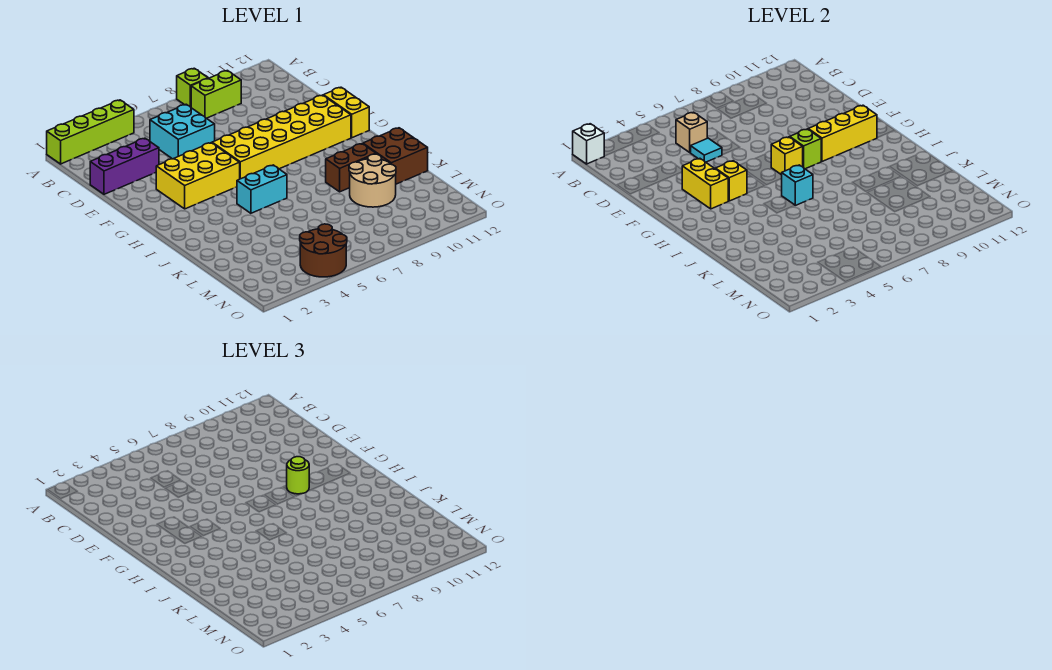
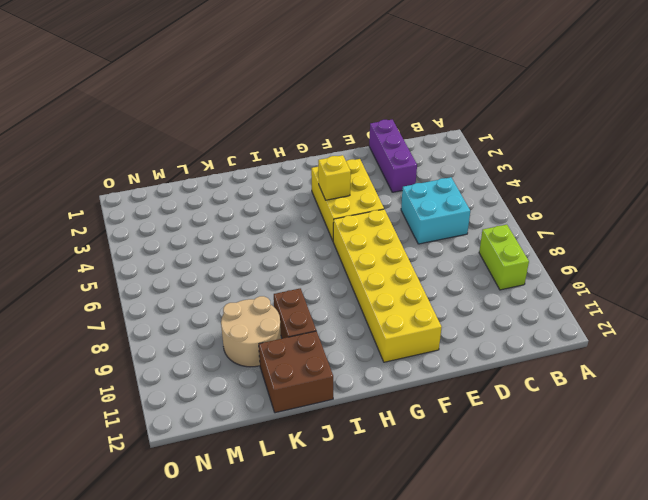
none -> lime 1x4 brick [47,100,134,164]
none -> lime 1x1 brick [177,68,208,107]
none -> yellow 1x2 brick [323,87,369,138]

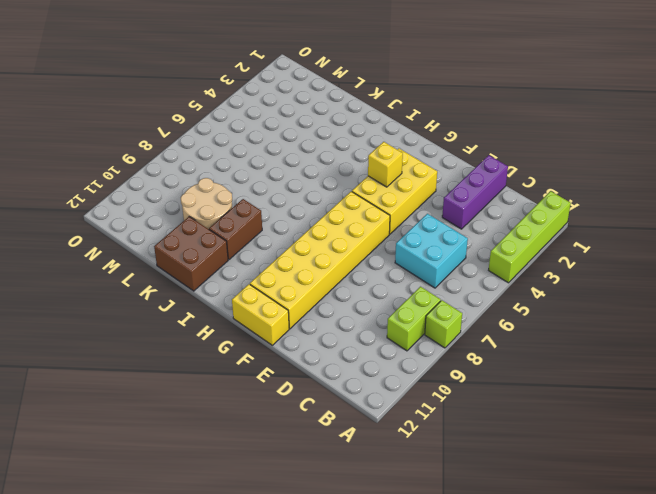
none -> cyan 1x2 brick [237,165,287,213]
none -> brown 2x2 round brick [300,224,347,277]
none -> white 1x1 brick [573,124,604,164]

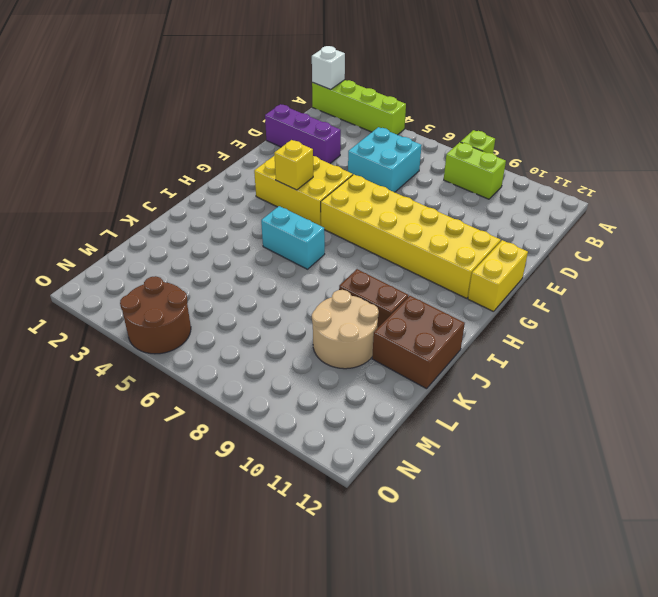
none -> tan 1x1 brick [676,112,707,152]
none -> cyan 1x1 tile [690,138,722,162]
none -> yellow 1x2 brick [682,159,728,209]

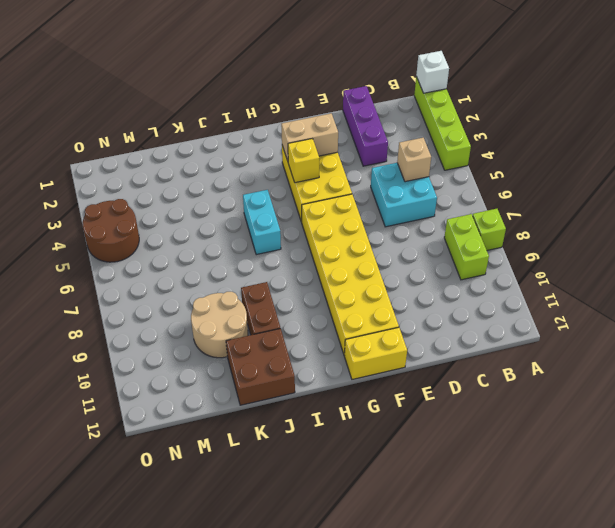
tan 1x2 brick [281,113,338,161] -> yellow 1x2 brick [682,159,728,209]
none -> cyan 1x1 tile [690,138,722,162]
none -> yellow 1x1 brick [771,137,803,175]
none -> lime 1x1 brick [790,129,822,169]

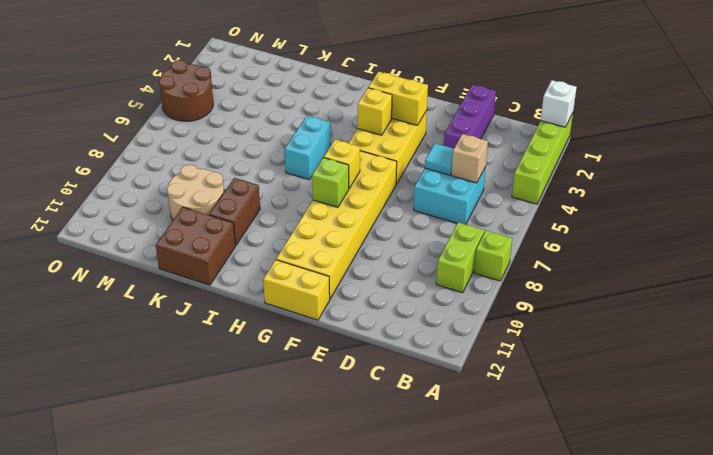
none -> yellow 1x3 brick [808,105,877,161]
none -> cyan 1x1 brick [781,165,813,205]
none -> lime 1x1 round brick [287,457,309,494]

